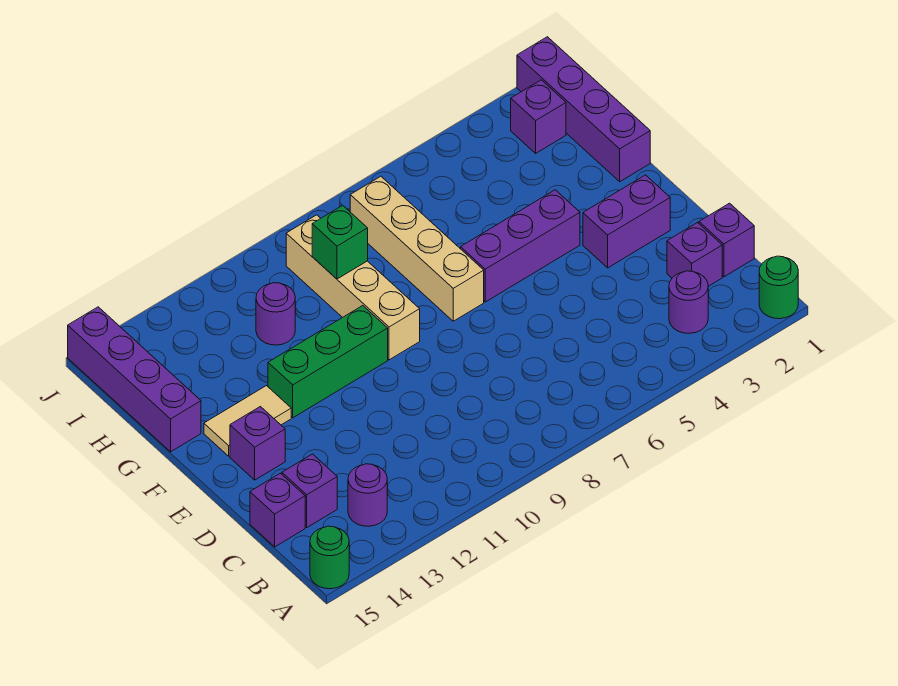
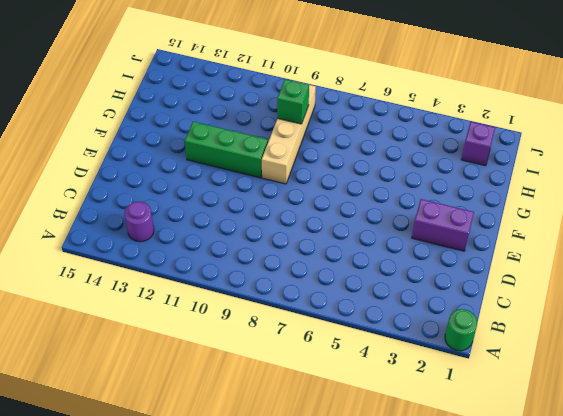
none -> green 1x1 round brick [310,526,349,589]
none -> purple 1x1 round brick [669,271,708,333]
none -> purple 1x1 brick [699,203,754,277]

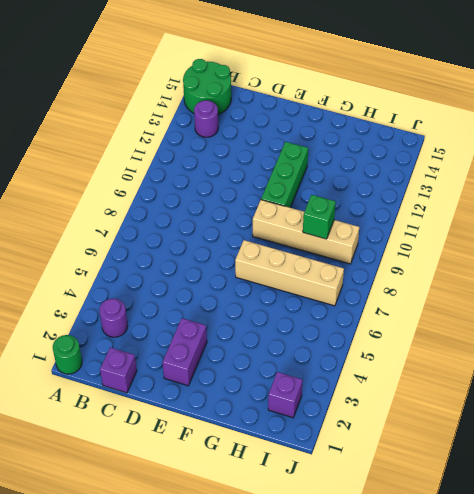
green 2x2 round brick [183,59,231,115] -> green 1x1 round brick [310,526,349,589]
none -> purple 1x1 brick [667,223,722,286]
none -> purple 1x1 brick [282,454,337,527]
none -> purple 1x1 brick [250,473,305,547]

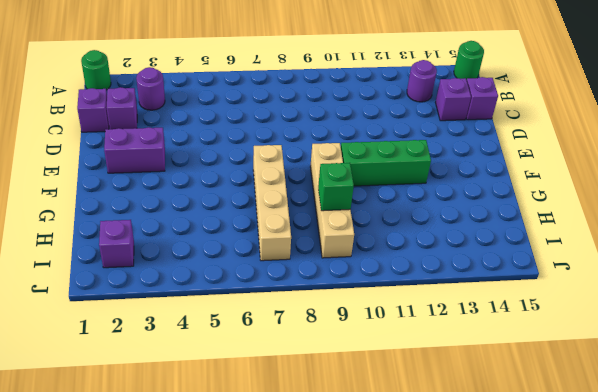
none -> purple 1x1 brick [230,407,285,480]
none -> purple 1x3 brick [461,190,580,302]
none -> tan 1x2 tile [204,386,291,456]

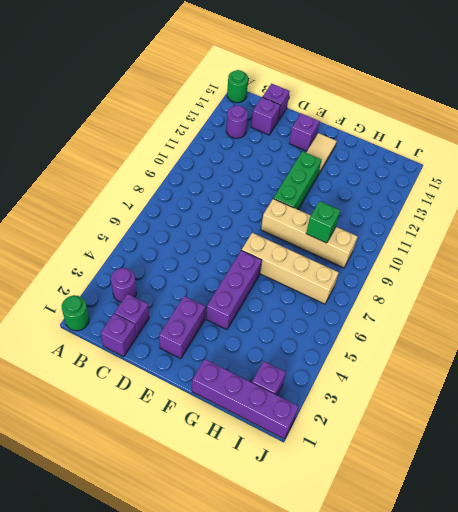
none -> purple 1x4 brick [68,307,201,452]
none -> purple 1x1 round brick [256,283,295,345]

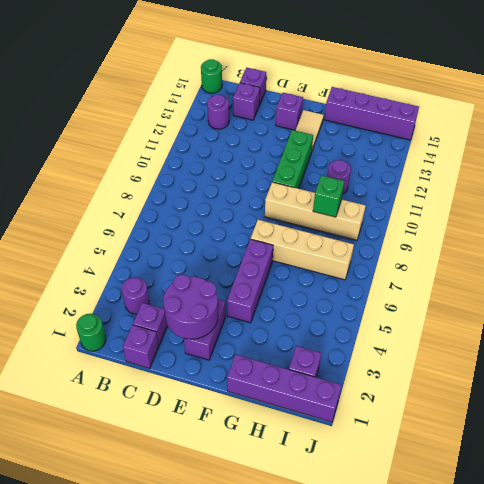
purple 2x2 round brick [163,275,218,339] -> none

